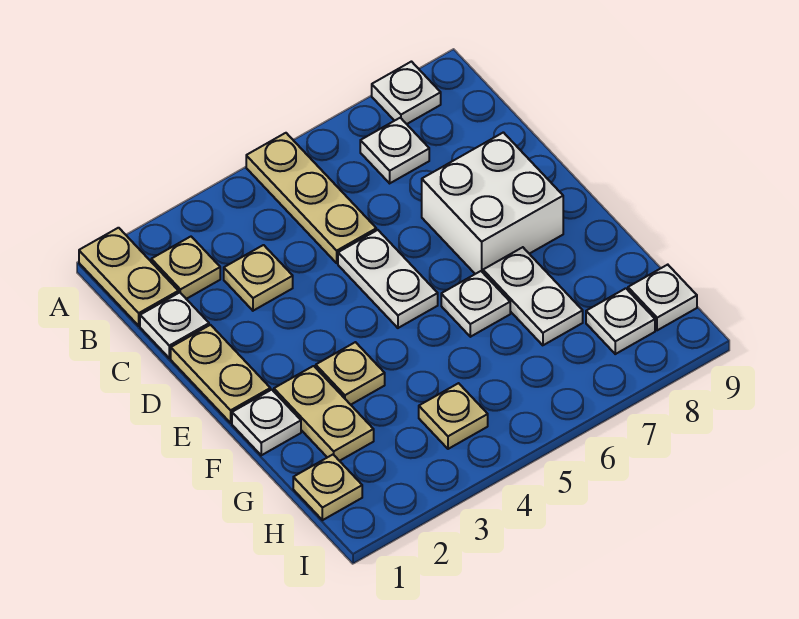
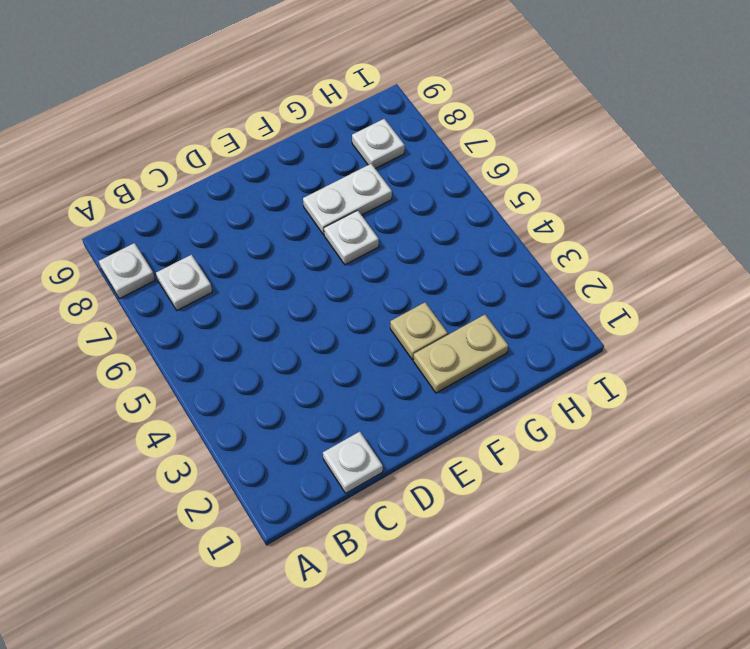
none -> tan 1x2 plate [79,228,178,326]
none -> tan 1x3 plate [246,133,376,263]
none -> tan 1x1 plate [151,237,220,299]

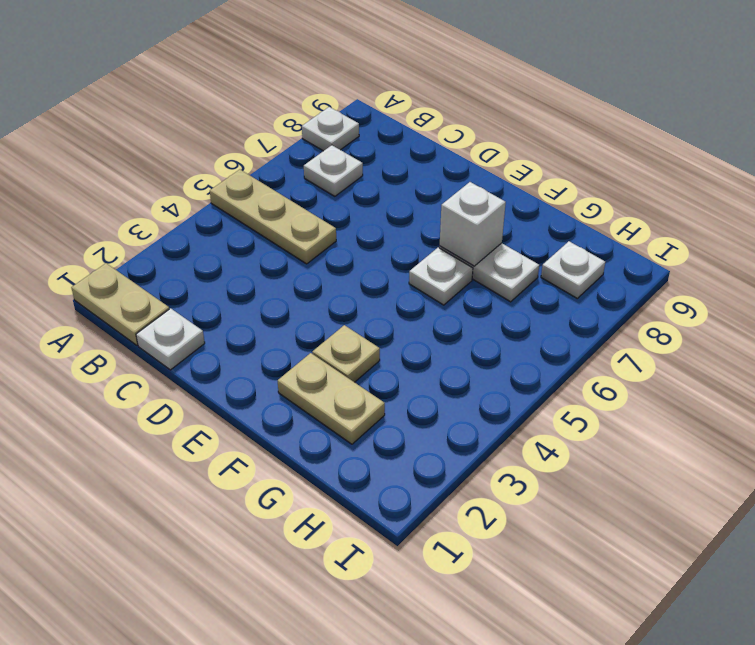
white 1x1 brick [440,182,506,266] -> none
none -> tan 1x1 plate [151,237,220,299]
none -> tan 1x1 plate [224,245,293,311]
none -> tan 1x2 plate [171,325,270,423]

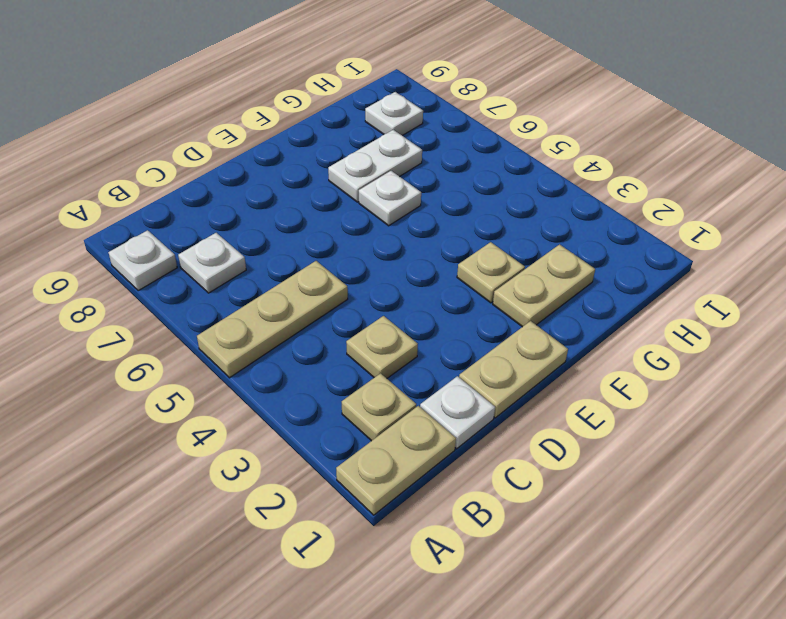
none -> white 1x2 plate [338,230,438,328]
none -> white 2x2 brick [422,132,563,274]
none -> white 1x1 plate [232,390,301,455]

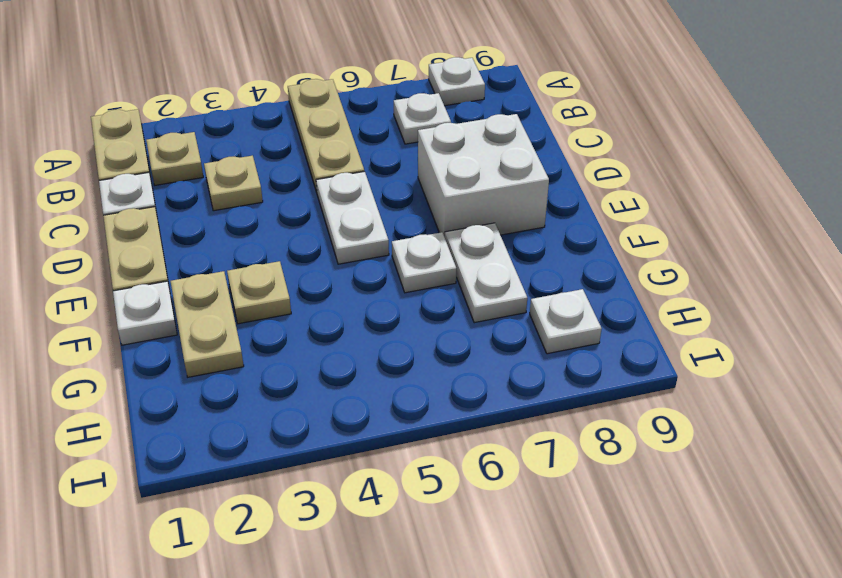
none -> tan 1x1 plate [293,455,362,520]
none -> tan 1x1 plate [419,383,488,449]
none -> white 1x1 plate [628,265,697,330]

